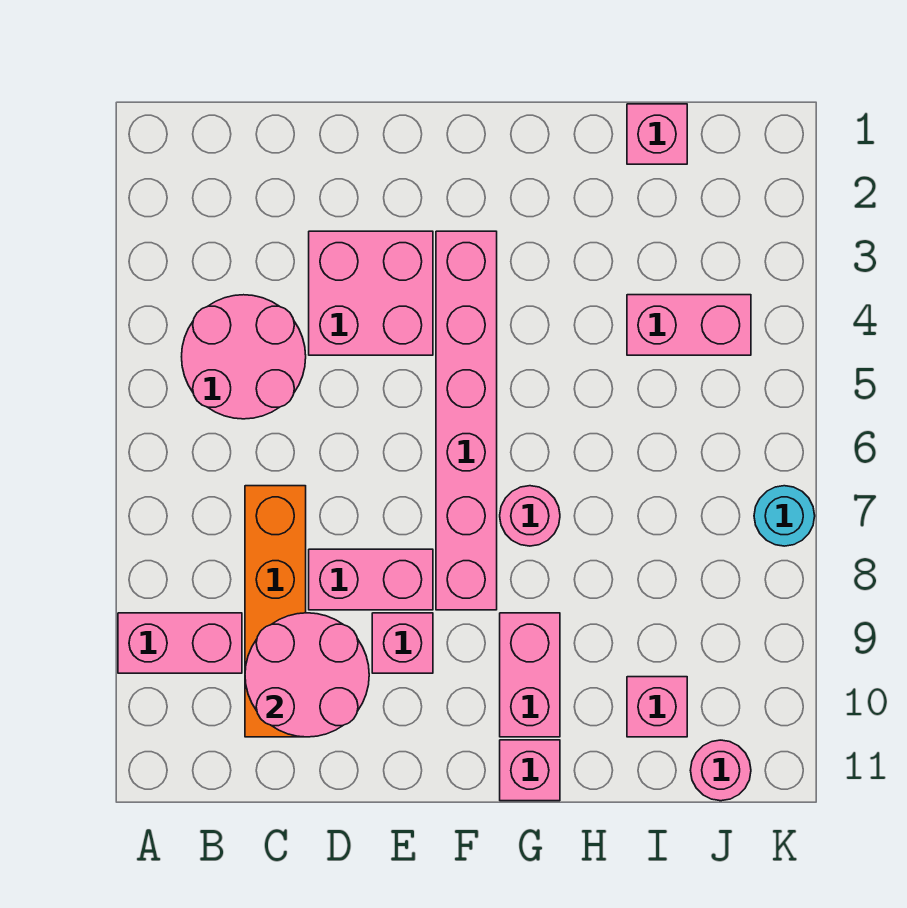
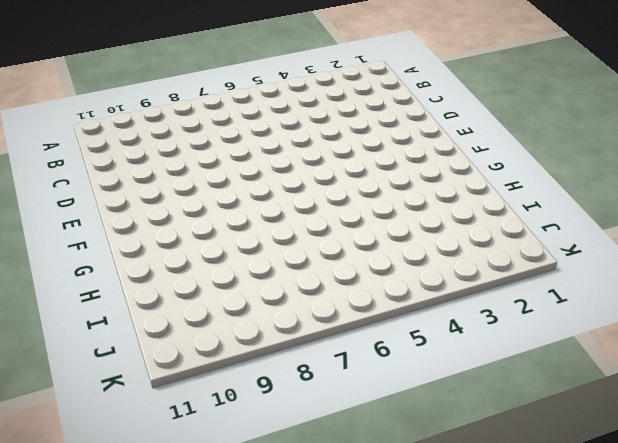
none -> pink 1x2 brick [118,613,242,673]
none -> pink 2x2 round brick [182,295,306,419]
none -> orange 1x4 brick [245,486,306,737]

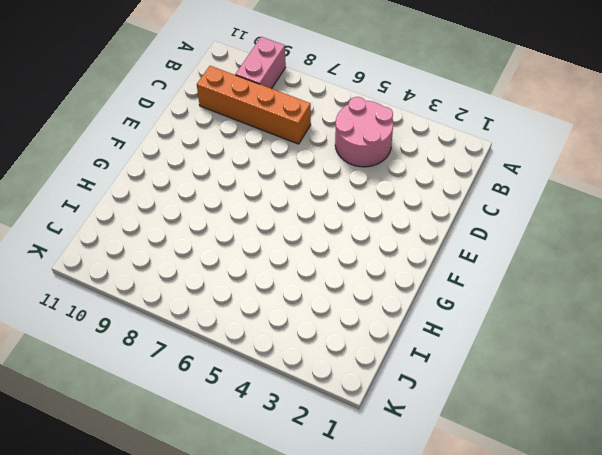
none -> pink 2x2 brick [309,231,433,355]
none -> pink 1x2 brick [309,549,433,610]
none -> pink 1x1 brick [372,613,433,673]

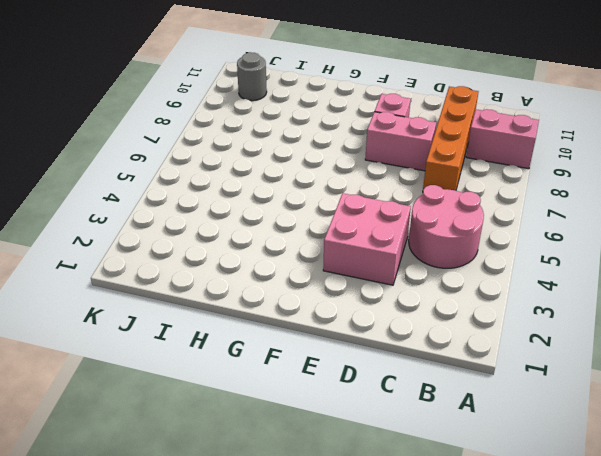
grey 1x1 round brick [237,52,267,101] -> none
none -> pink 1x6 brick [436,231,497,610]
none -> pink 1x1 round brick [500,486,560,546]
none -> pink 1x2 brick [500,613,560,737]

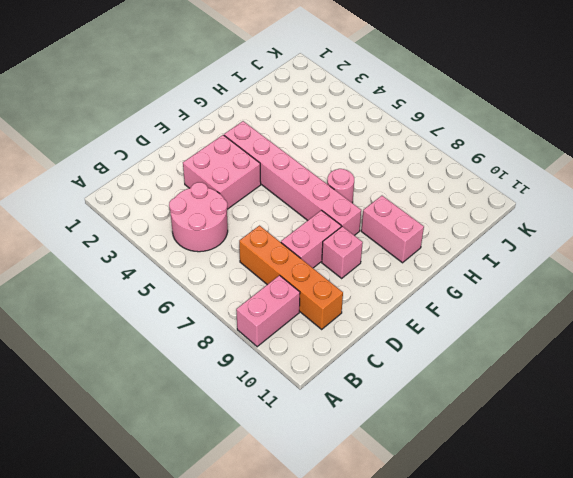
none -> pink 1x1 brick [500,740,560,801]
none -> pink 1x1 brick [627,104,687,164]
none -> pink 1x2 brick [627,295,751,355]

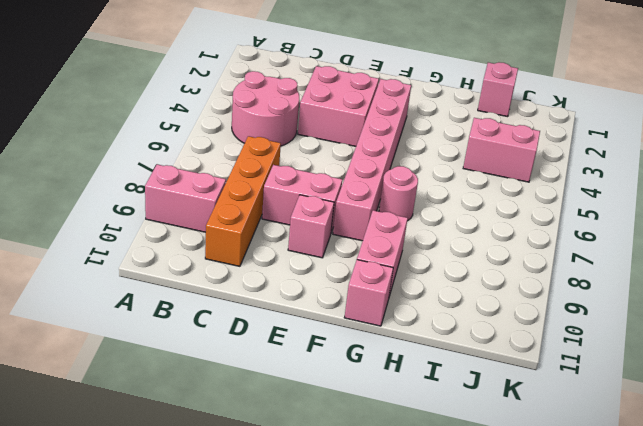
none -> pink 1x1 brick [627,677,687,737]
none -> pink 1x1 round brick [690,740,751,801]
none -> cyan 1x1 round brick [754,486,815,546]

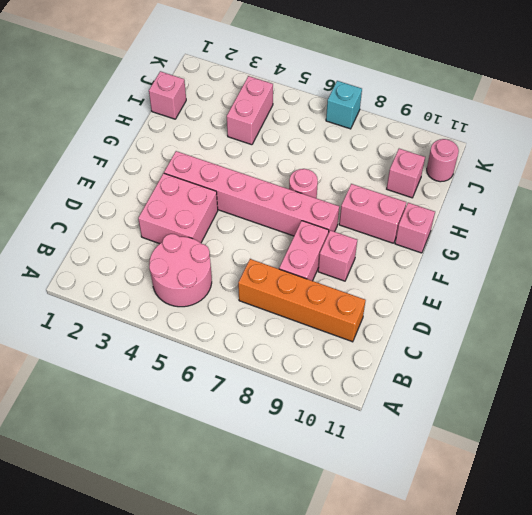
cyan 1x1 brick [326,81,362,129] -> cyan 1x1 round brick [754,486,815,546]
none -> pink 1x2 brick [118,613,242,673]
none -> pink 2x2 round brick [245,613,369,737]

